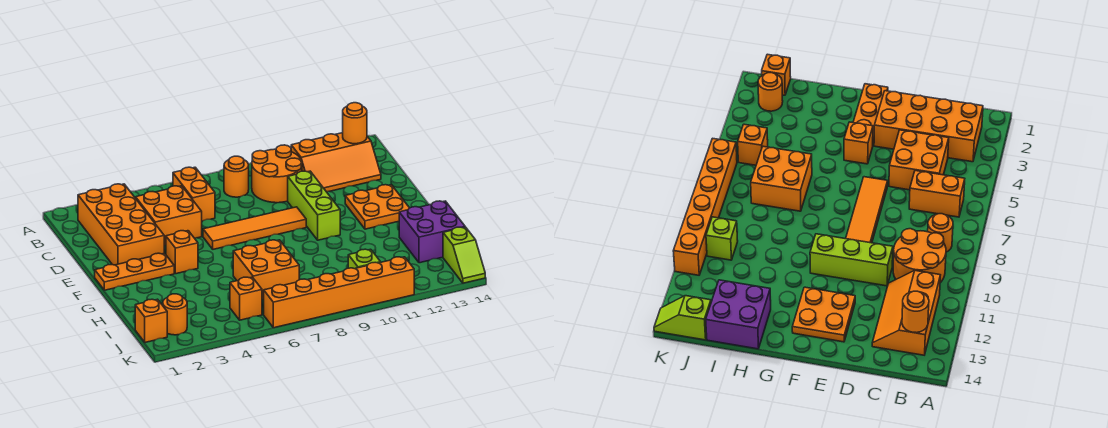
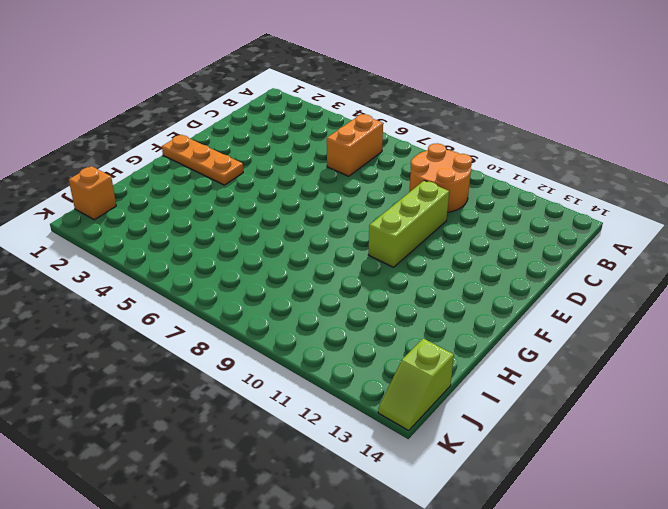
none -> orange 2x4 brick [78,184,164,265]
none -> orange 1x1 round brick [224,156,249,197]
none -> orange 2x3 slope [291,133,381,192]

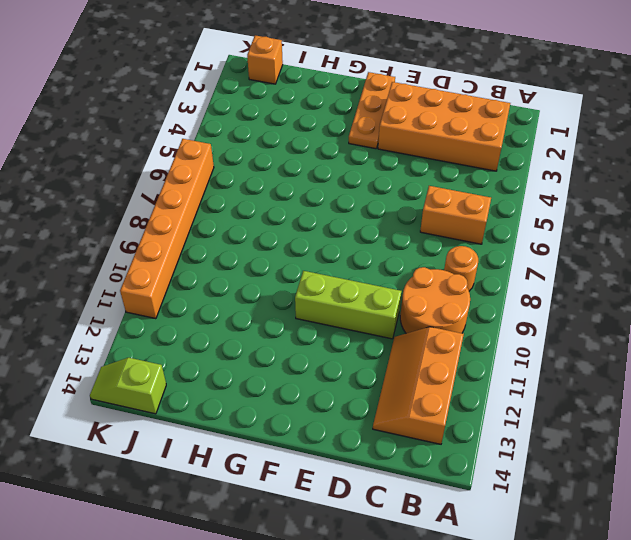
none -> orange 2x2 brick [136,186,202,246]
none -> orange 1x4 tile [203,207,306,249]
none -> orange 2x2 plate [345,185,409,229]

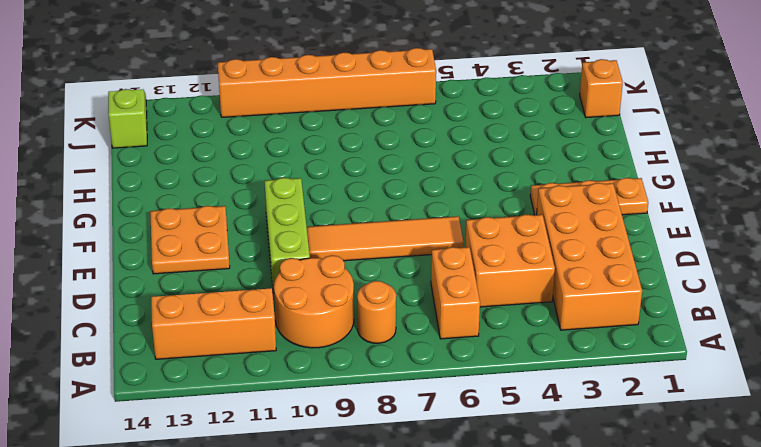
none -> orange 1x1 brick [166,231,198,274]
none -> orange 2x2 brick [233,240,299,300]
none -> purple 2x2 brick [399,201,465,263]

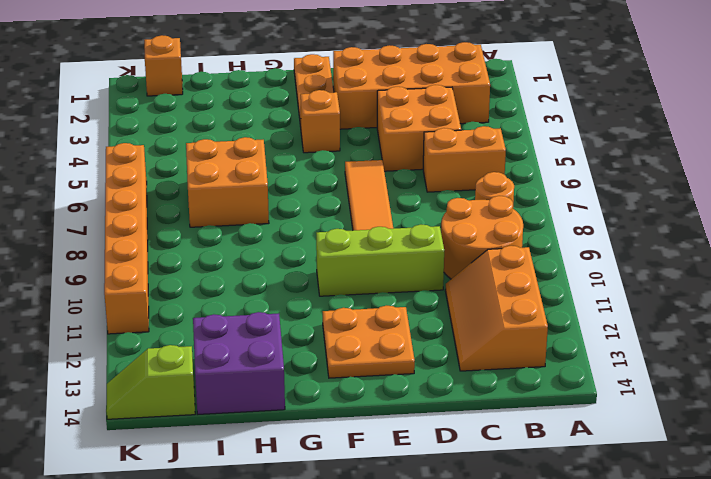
none -> orange 1x1 round brick [163,294,187,335]
none -> orange 1x1 brick [230,277,262,320]
none -> lime 1x1 brick [348,249,380,269]

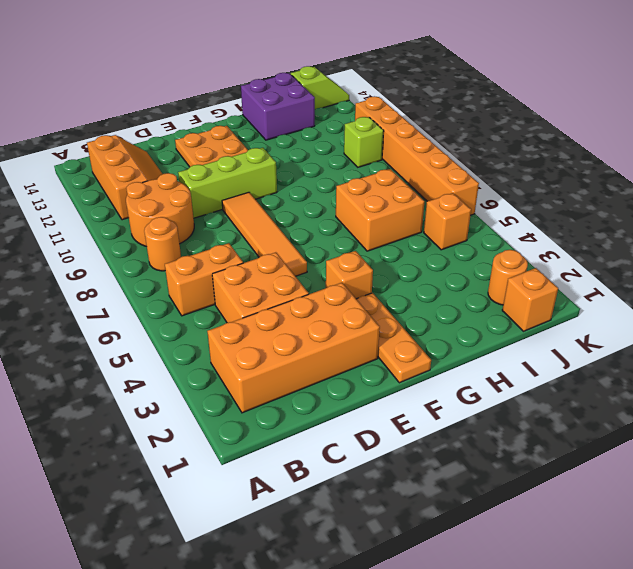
none -> orange 1x1 round brick [343,103,367,144]

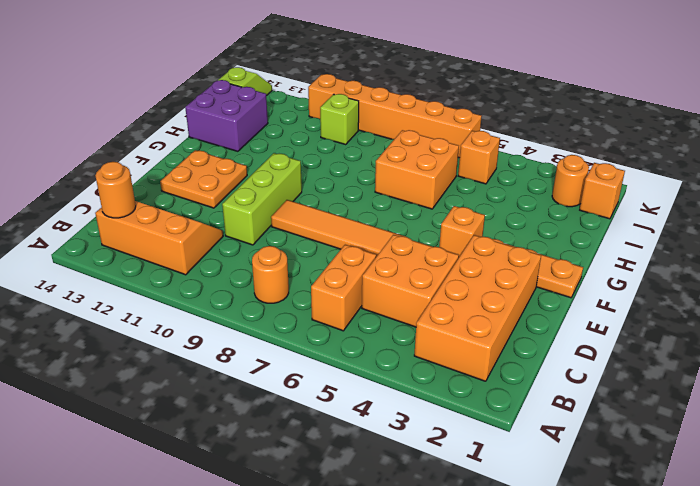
none -> orange 2x2 round brick [252,145,302,203]

